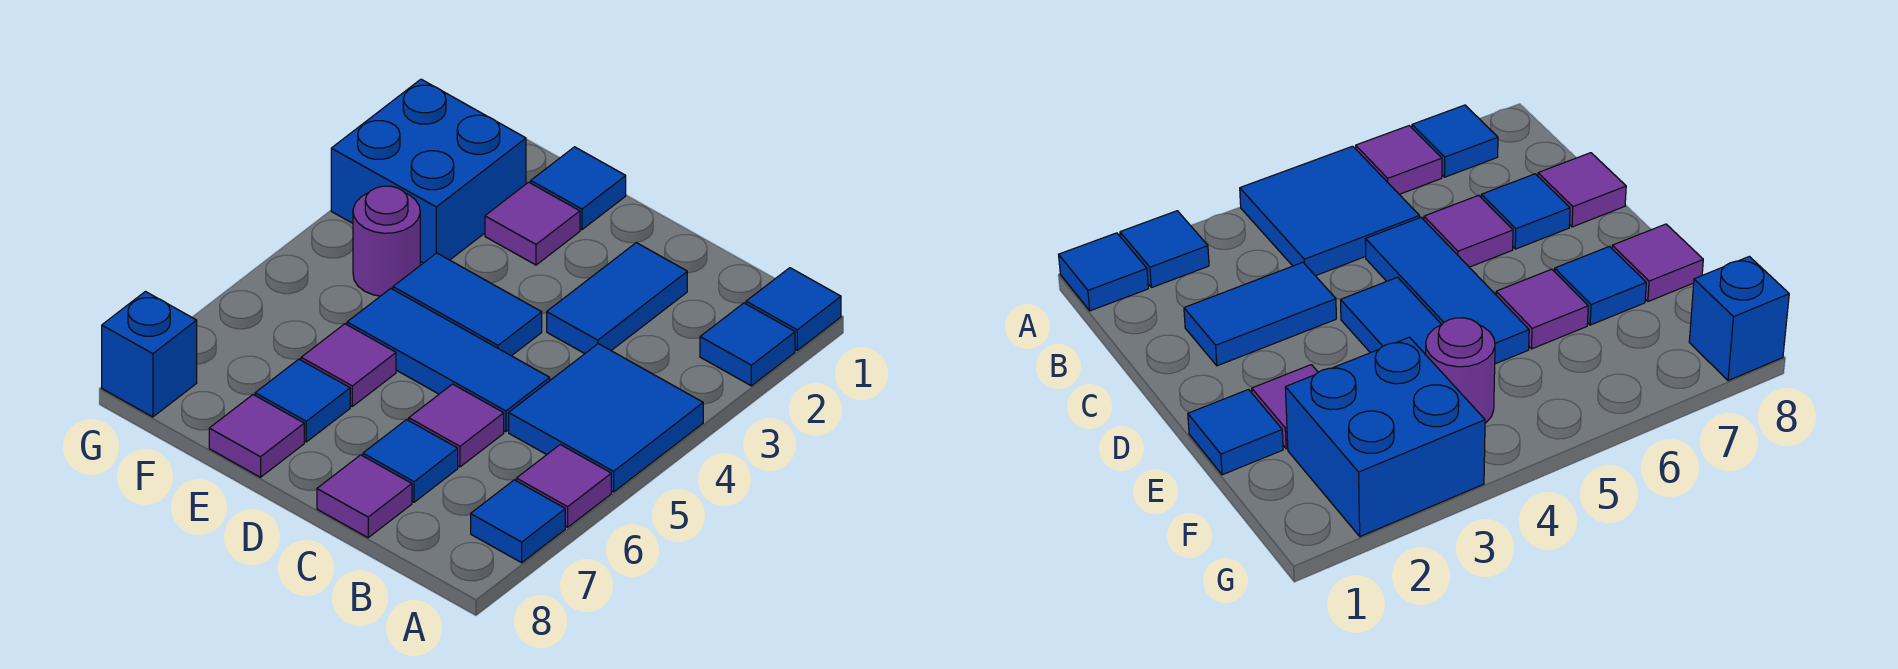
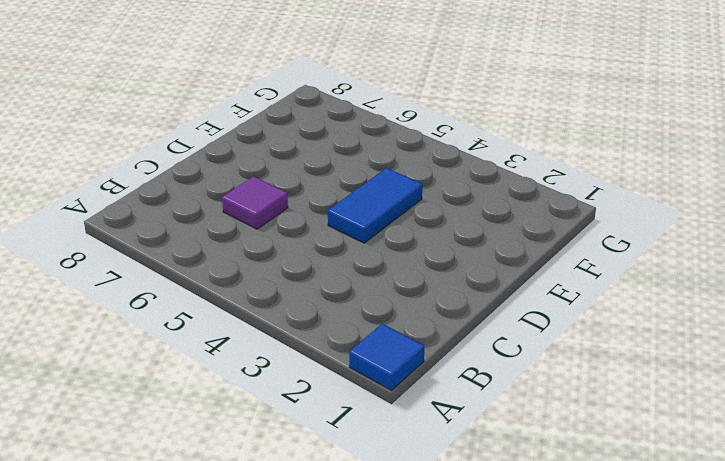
none -> blue 1x1 tile [700,303,795,386]
none -> blue 2x2 tile [509,344,703,492]
none -> purple 1x1 tile [516,445,611,527]

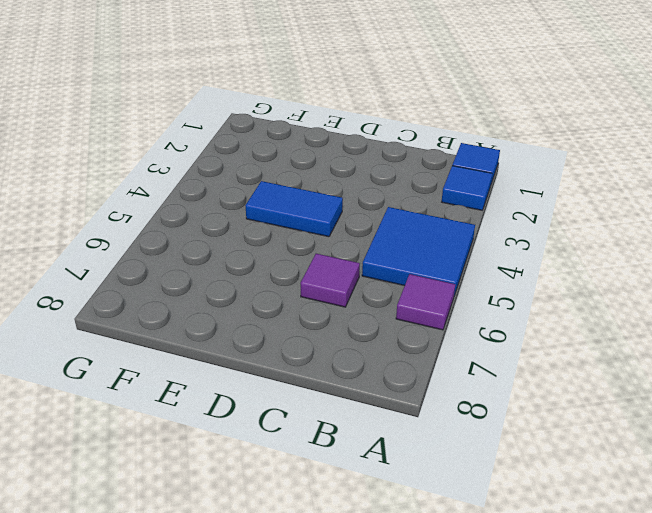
none -> blue 1x1 tile [471,480,565,563]
none -> blue 1x2 tile [547,243,687,354]
none -> blue 1x3 tile [347,289,550,432]

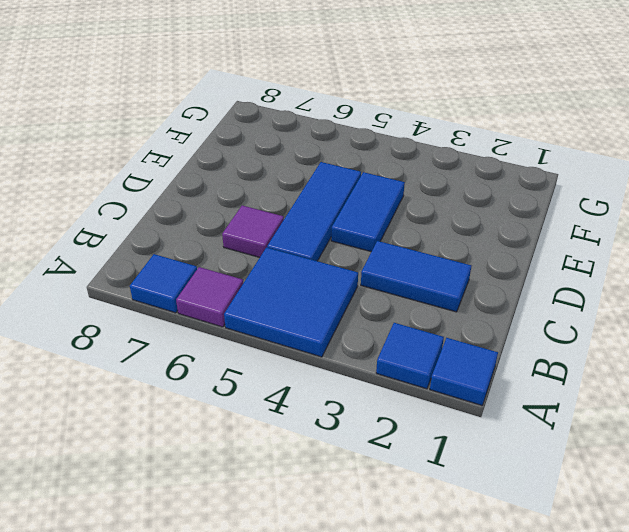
none -> blue 1x1 tile [363,419,458,502]
none -> purple 1x1 tile [317,455,412,538]
none -> blue 1x1 tile [531,147,626,230]

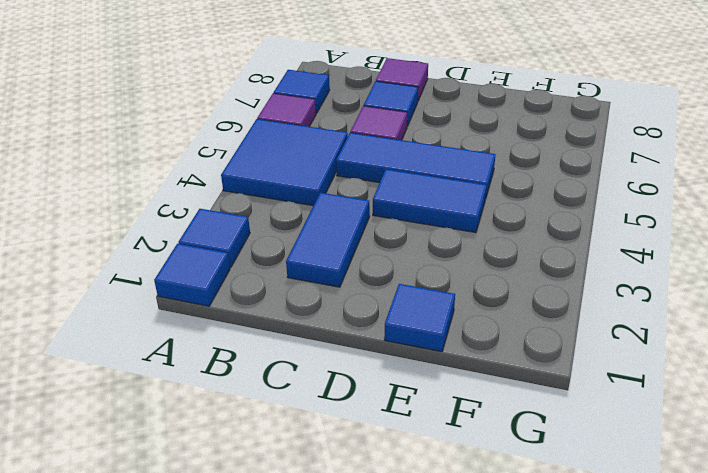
none -> purple 1x1 tile [485,182,580,265]
none -> purple 1x1 tile [301,324,396,406]
none -> blue 1x1 tile [255,359,350,442]

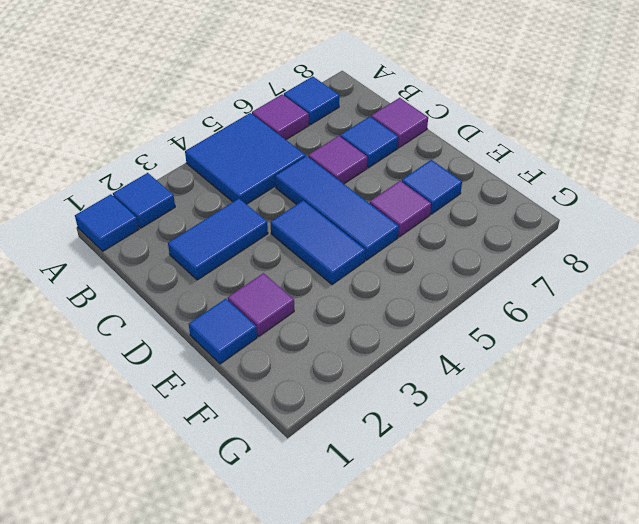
none -> purple 1x1 tile [209,395,304,477]
none -> blue 2x2 brick [331,79,526,263]
none -> purple 1x1 round brick [353,186,420,296]

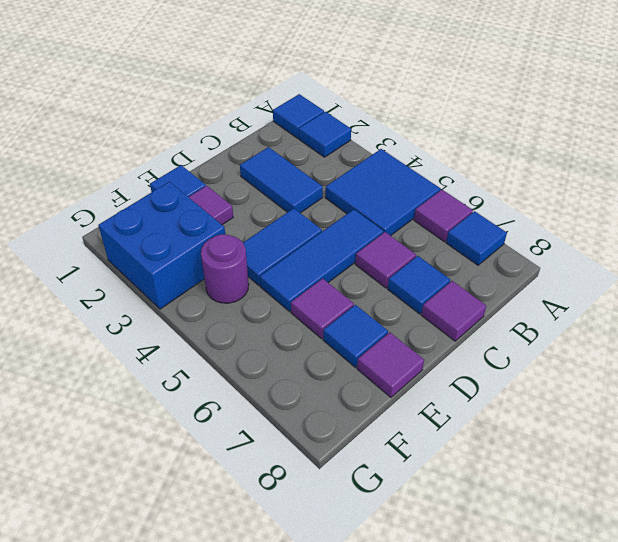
none -> blue 1x1 brick [102,292,197,417]

